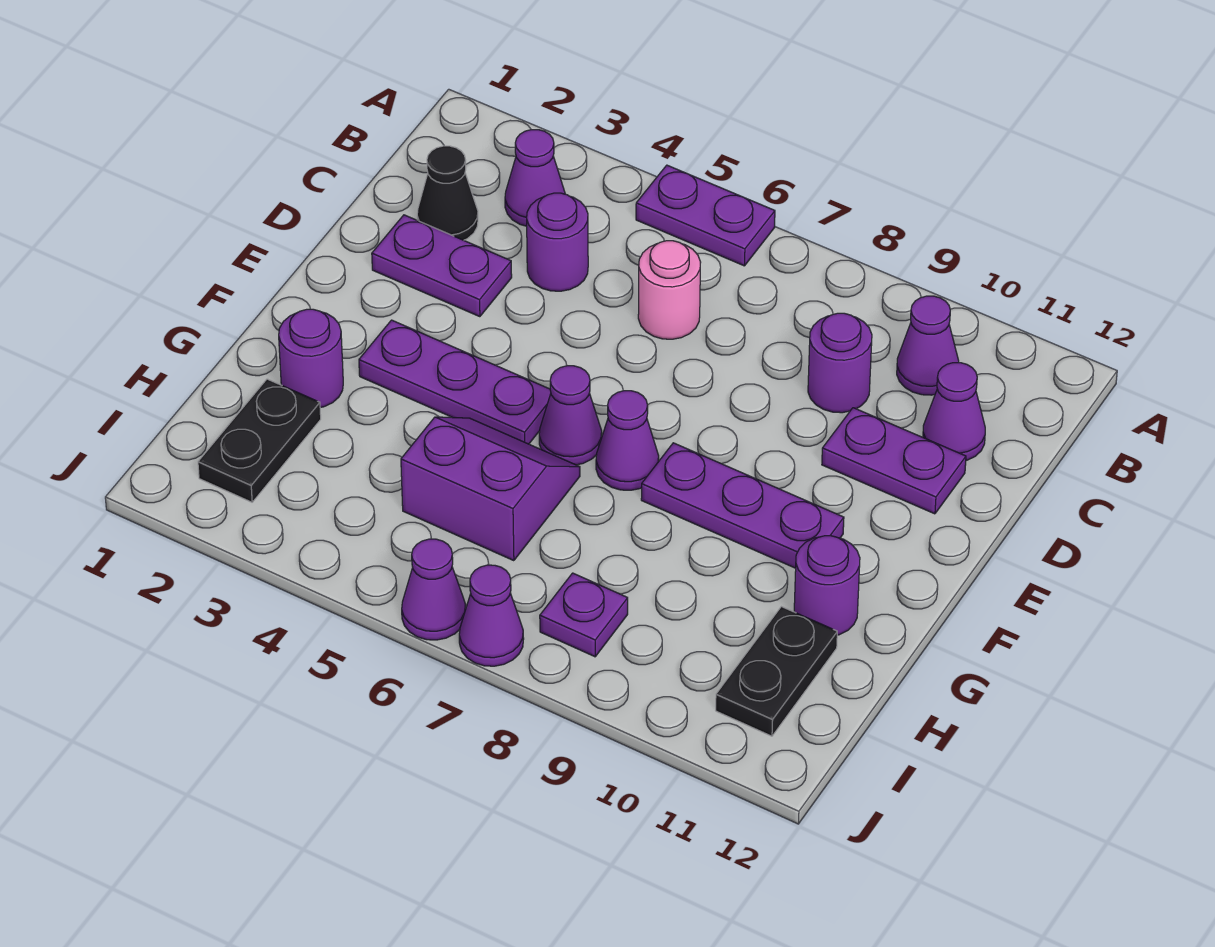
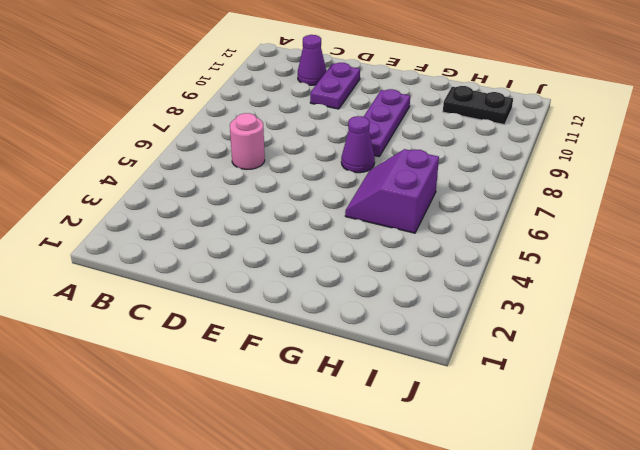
none -> purple 1x2 plate [636,165,775,266]
none -> purple 1x1 cone [505,130,565,226]
none -> purple 1x1 cone [897,296,959,395]

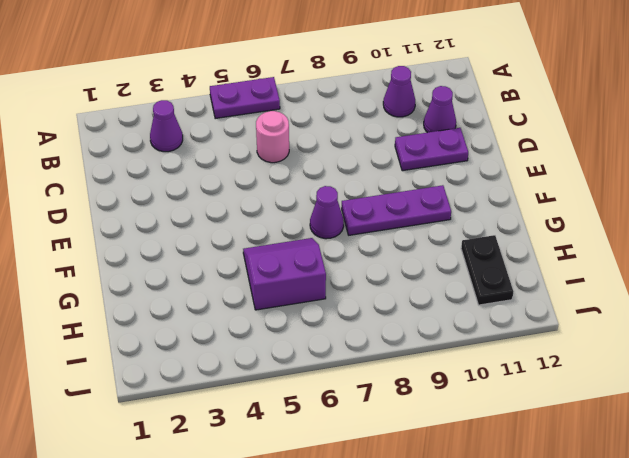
none -> black 1x1 cone [417,146,478,240]
none -> purple 1x1 round brick [527,193,588,291]
none -> purple 1x1 round brick [808,313,872,413]

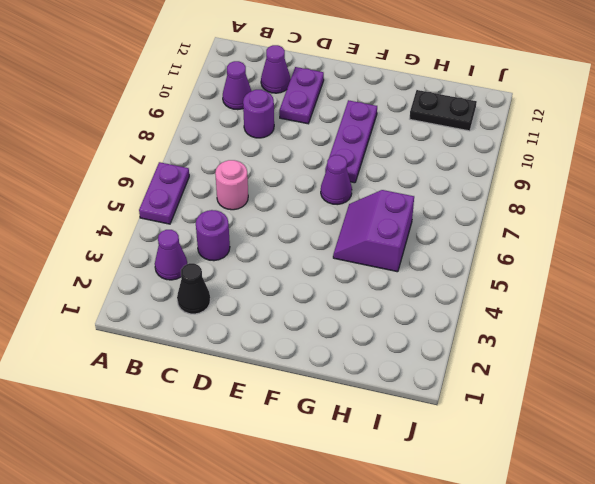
none -> purple 1x2 plate [372,215,512,317]
none -> purple 1x3 plate [359,320,551,444]
none -> purple 1x1 cone [539,366,602,465]

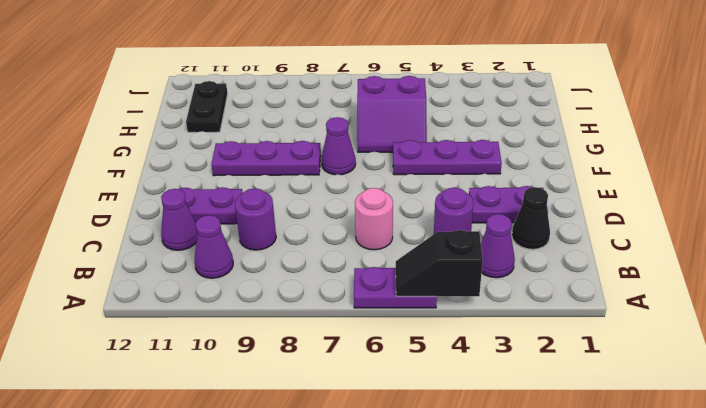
black 1x2 slope [396,230,483,297] -> none
none -> purple 1x1 cone [539,366,602,465]
none -> purple 1x1 round brick [279,309,343,408]
none -> purple 1x1 round brick [794,536,860,635]

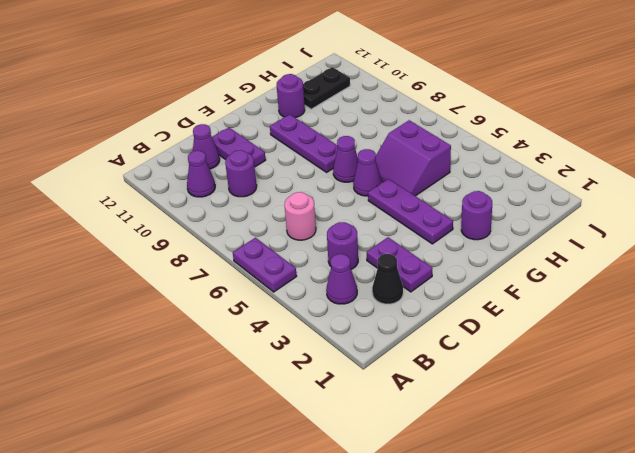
none -> black 1x2 plate [198,379,321,502]
none -> purple 1x1 plate [540,573,628,657]
none -> purple 1x1 cone [402,539,466,640]

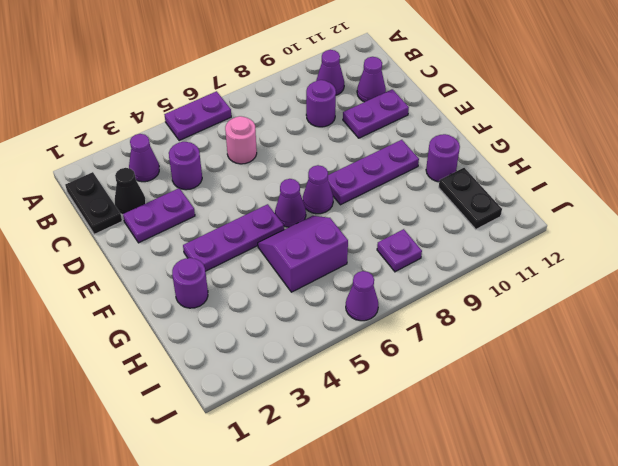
black 1x2 plate [65,172,122,234] -> black 1x2 plate moved to [198,379,321,502]
none -> purple 1x1 cone [459,565,524,666]

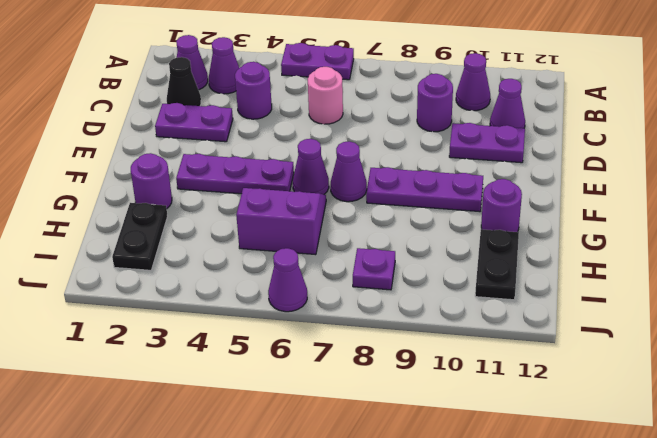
purple 1x1 cone [176,35,208,90] -> purple 1x1 cone moved to [459,565,524,666]

